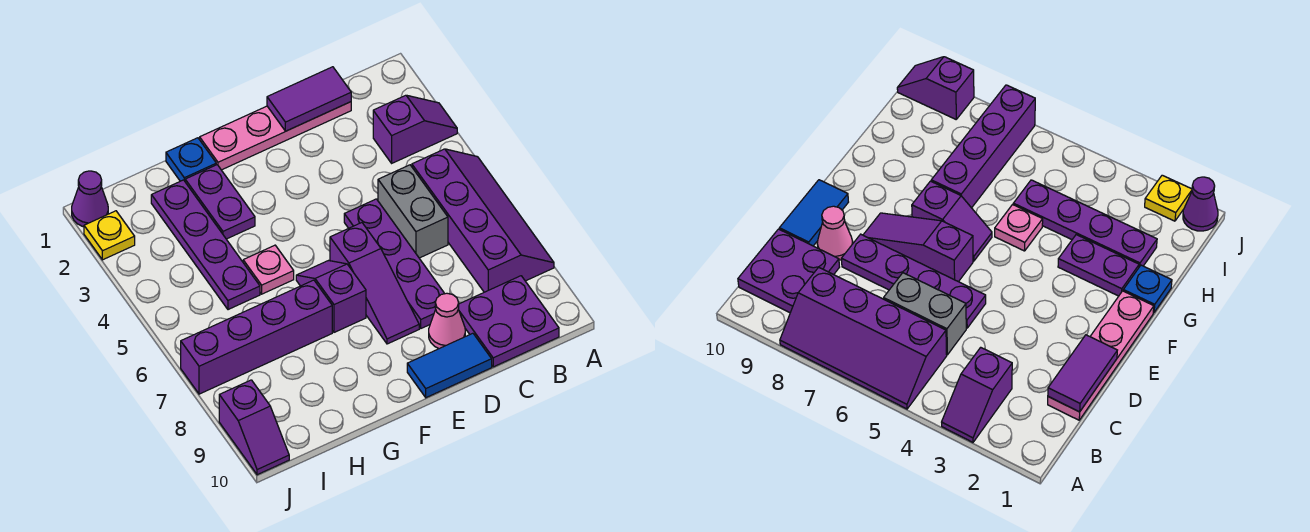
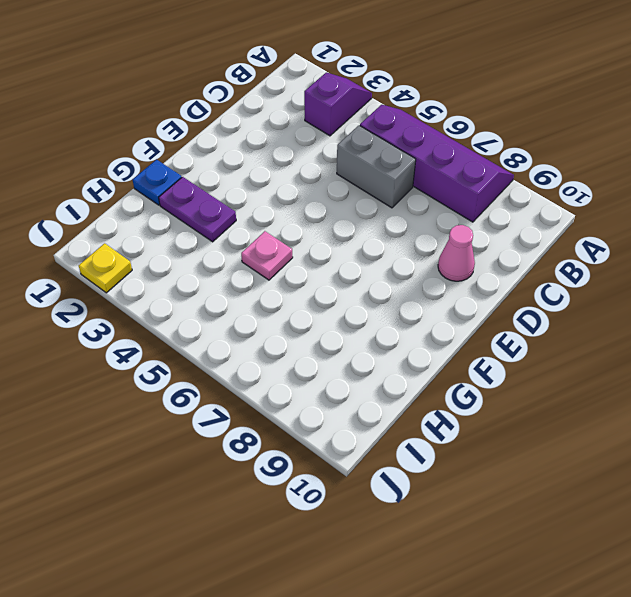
none -> purple 2x2 plate [458,276,559,367]
none -> pink 1x4 plate [200,102,351,170]
none -> purple 1x4 plate [344,199,445,328]

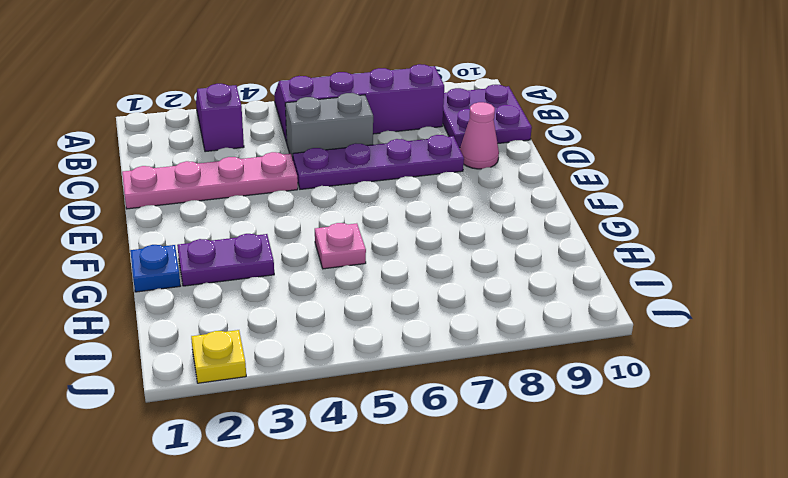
pink 1x4 plate [122,152,298,209] -> pink 1x4 plate turned to [200,102,351,170]
none -> blue 1x2 tile [407,333,492,398]
none -> purple 1x3 slope [330,223,419,344]
none -> purple 1x2 slope [296,261,366,332]

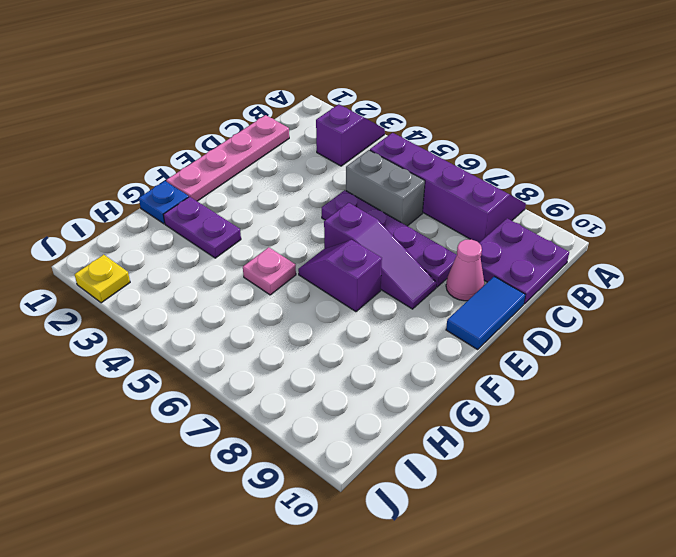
none -> purple 1x4 brick [181,280,332,394]
none -> purple 1x4 plate [151,180,260,310]
none -> purple 1x1 cone [72,171,108,227]

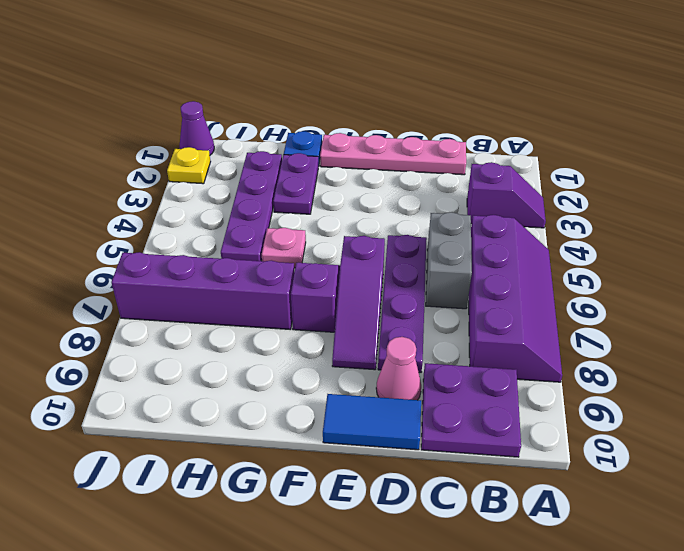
none -> purple 1x2 slope [219,380,289,475]
none -> purple 1x2 tile [267,67,351,131]

